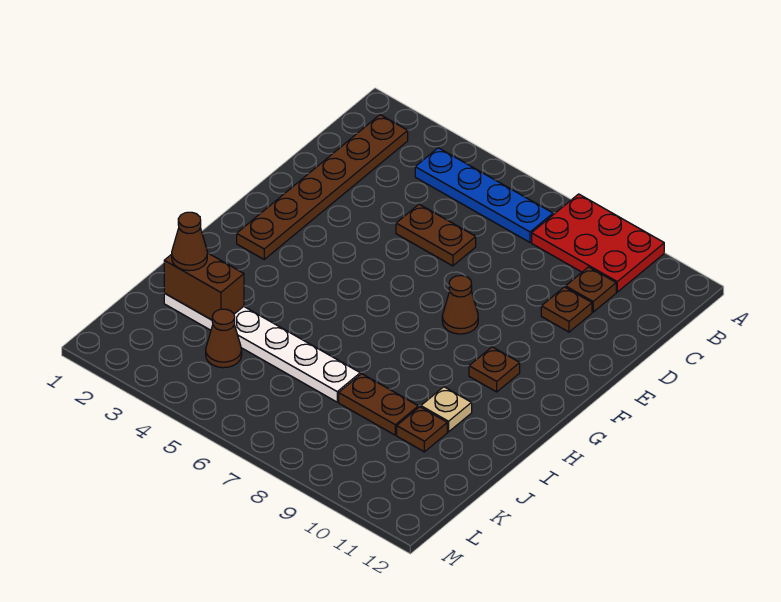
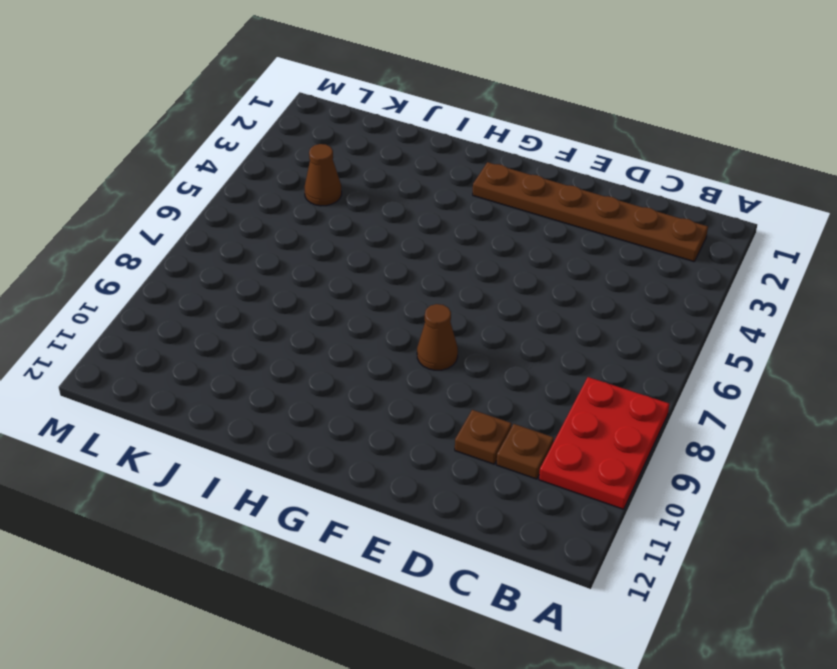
none -> blue 1x4 plate [415,148,553,242]
none -> brown 1x2 plate [396,204,476,266]
none -> brown 1x1 plate [469,347,520,392]

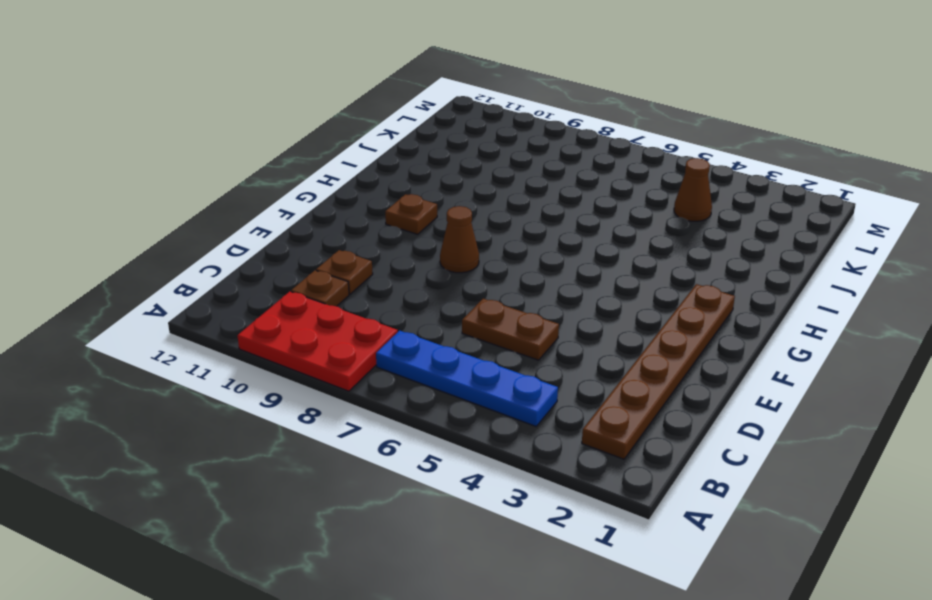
none -> tan 1x1 plate [421,387,472,432]
none -> white 1x6 plate [164,293,360,402]
none -> brown 1x2 plate [339,374,418,435]

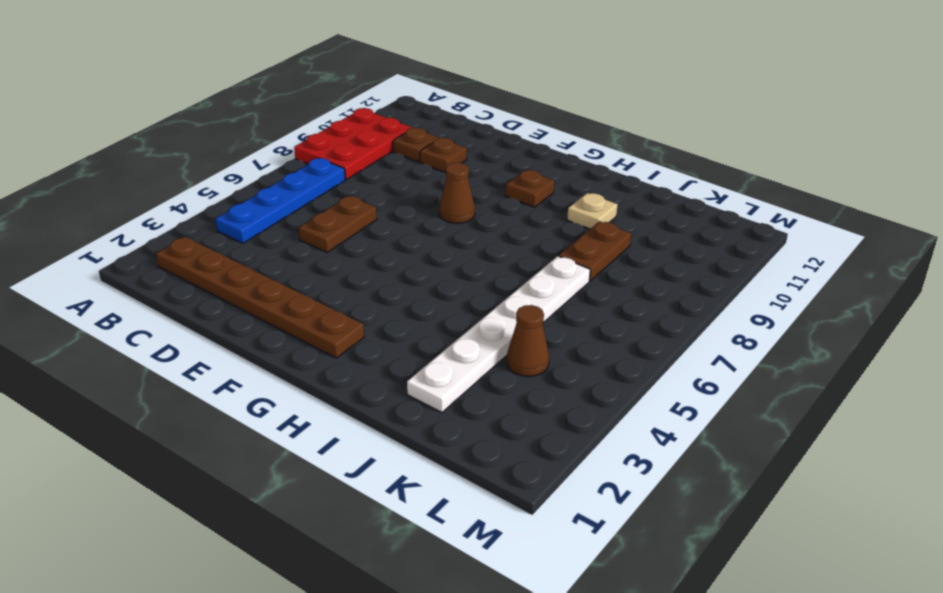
none -> brown 1x1 plate [397,407,447,452]
none -> brown 1x2 brick [164,253,244,320]
none -> brown 1x1 cone [172,212,207,271]

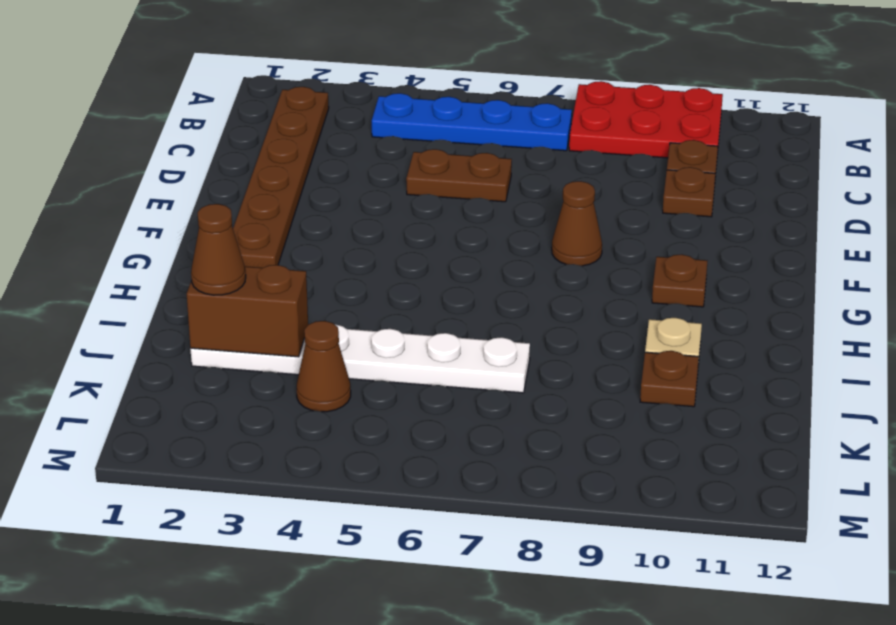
none -> brown 1x2 plate [339,374,418,435]

